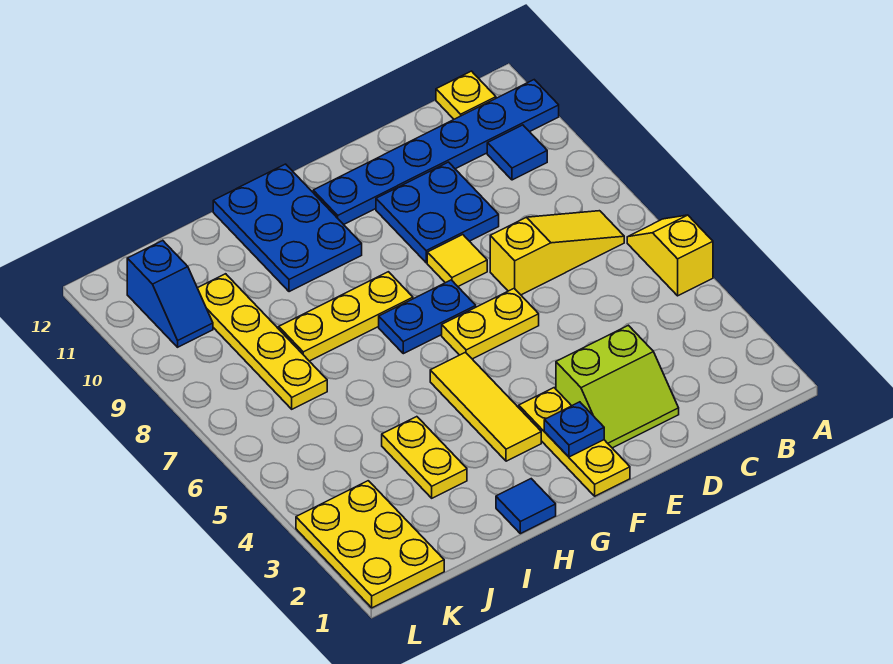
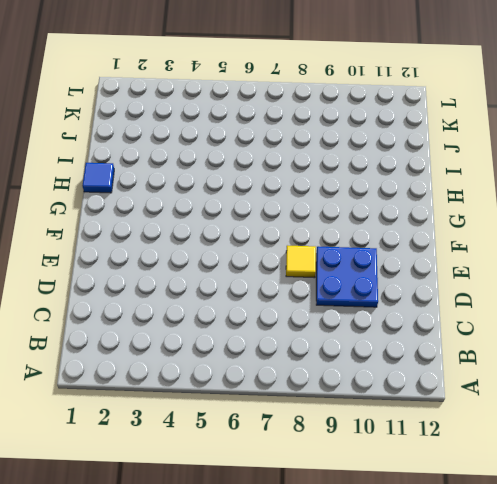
none -> yellow 1x2 slope [627,215,713,296]
none -> blue 1x6 plate [313,80,559,225]
none -> yellow 1x3 slope [490,211,624,295]

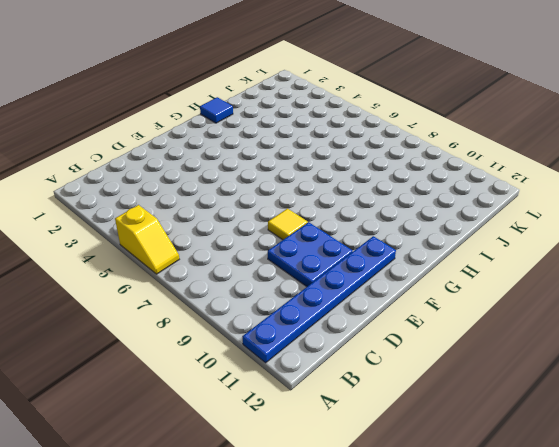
none -> yellow 1x3 slope [490,211,624,295]
none -> blue 1x1 tile [487,125,547,180]
none -> yellow 1x1 plate [436,71,496,119]

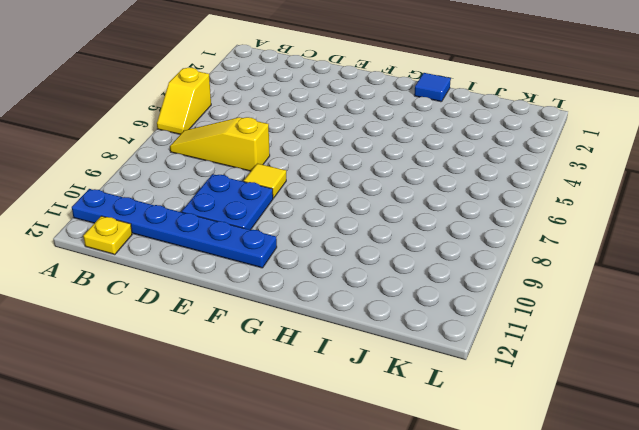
none -> blue 1x1 tile [487,125,547,180]
none -> lime 2x2 slope [556,325,679,448]
none -> yellow 1x2 plate [442,288,539,359]

